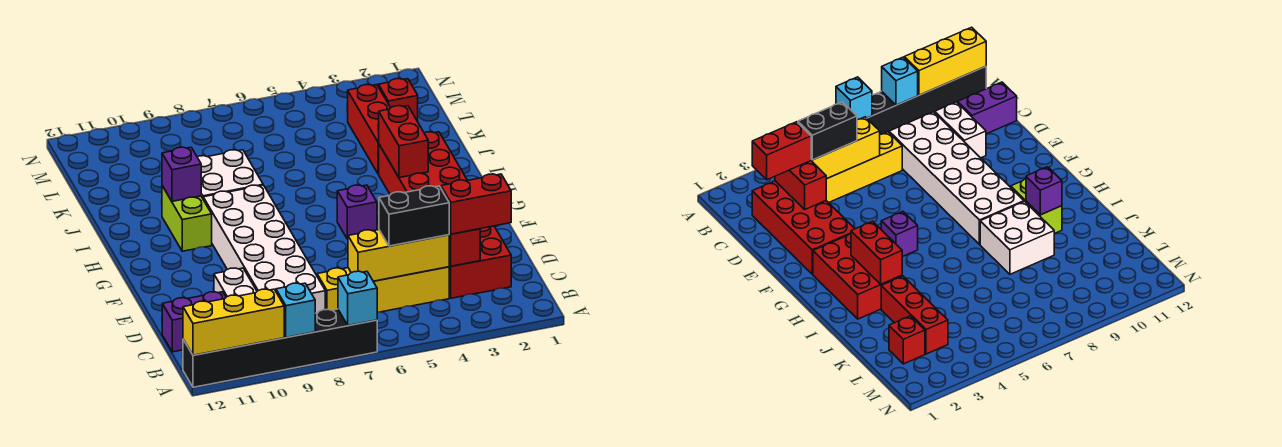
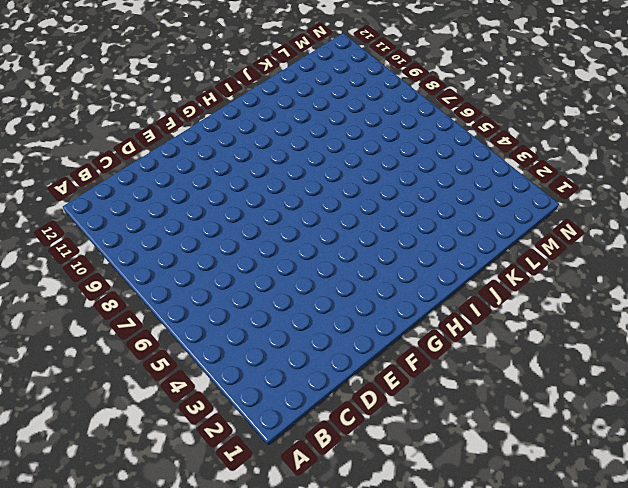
none -> black 1x6 brick [183,309,377,387]
none -> red 2x4 brick [449,226,511,298]
none -> yellow 1x4 brick [317,267,449,312]

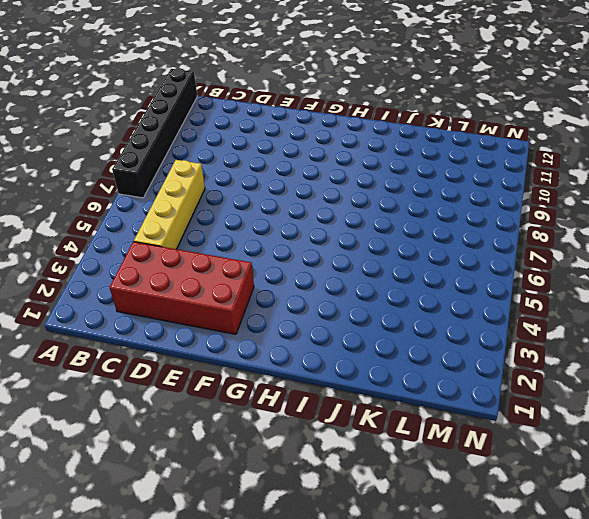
none -> white 2x6 brick [203,185,325,313]
none -> white 1x2 brick [214,268,257,297]
none -> purple 1x2 brick [162,292,226,352]

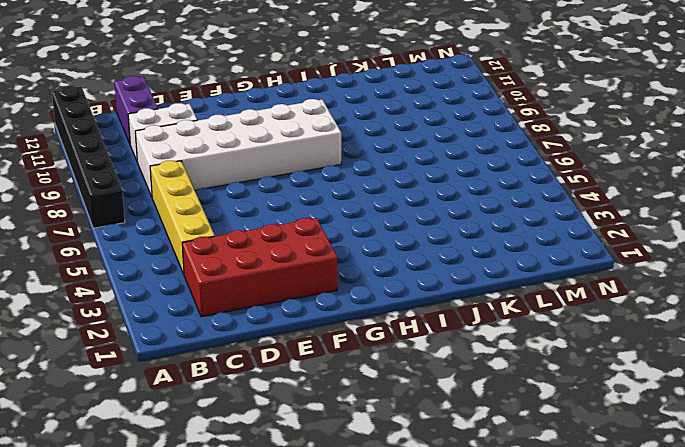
none -> red 2x3 brick [379,132,467,195]
none -> purple 1x1 brick [337,185,377,239]
none -> lime 1x2 brick [162,186,212,251]

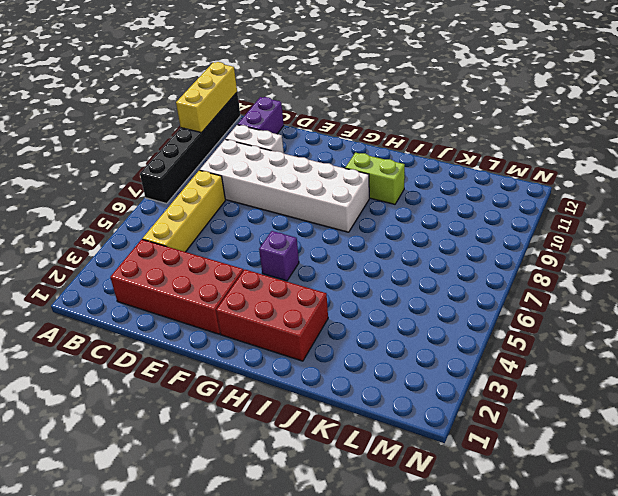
none -> white 2x2 brick [197,150,263,198]
none -> red 1x3 brick [348,85,390,174]
none -> red 1x1 brick [378,79,418,121]

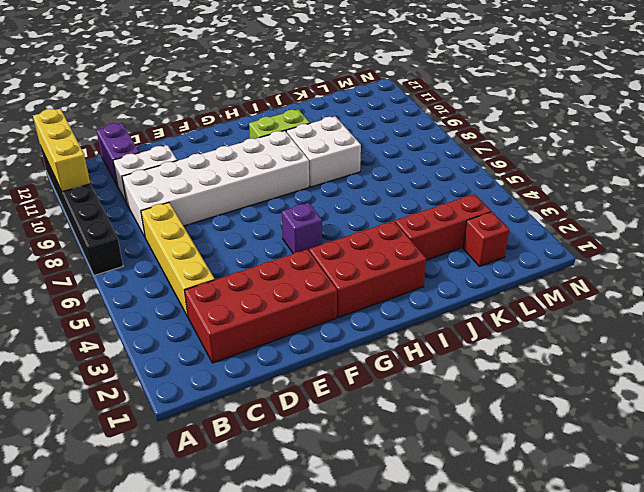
none -> cyan 1x1 brick [338,271,377,326]
none -> cyan 1x1 brick [276,283,315,337]
none -> red 1x2 brick [449,229,480,266]

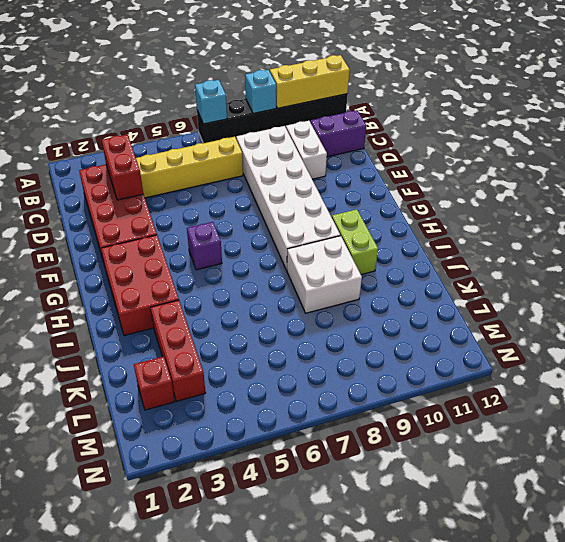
none -> yellow 1x3 brick [348,230,450,281]
none -> red 1x2 brick [379,106,428,178]
none -> purple 1x1 brick [162,147,201,201]

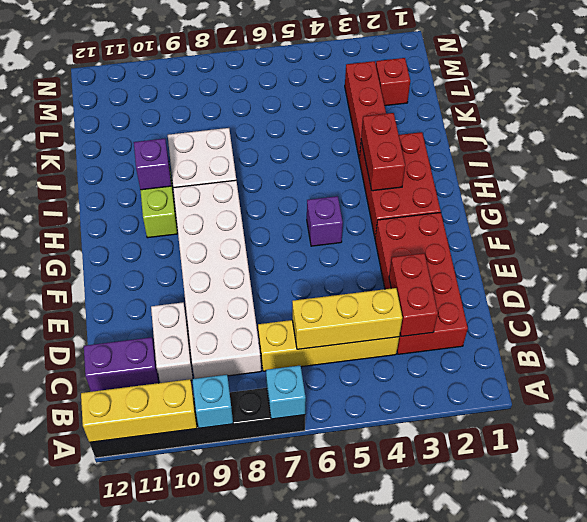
none -> red 1x2 brick [441,174,511,234]
none -> black 1x2 brick [379,186,450,246]

